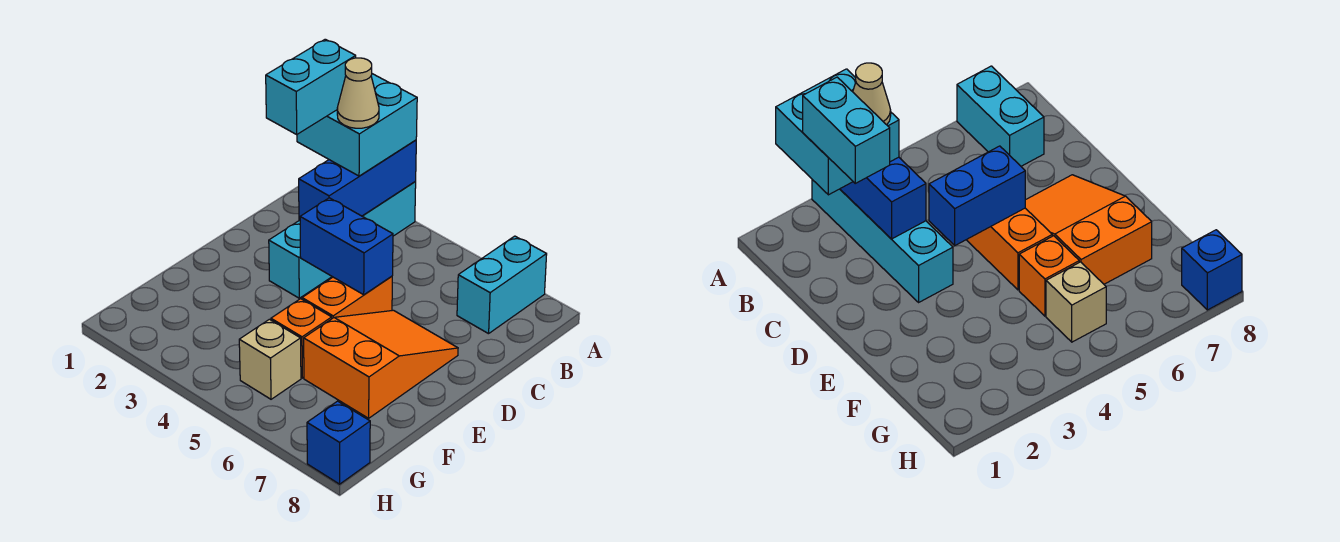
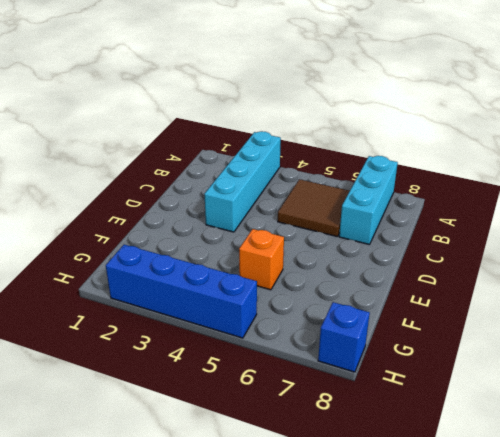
cyan 1x3 brick [339,156,398,245] -> cyan 1x2 brick [457,236,547,334]
brown 2x2 tile [278,179,350,237] -> none
blue 1x4 brick [106,245,257,338] -> none
none -> orange 1x2 brick [302,276,392,318]
none -> orange 2x3 slope [304,310,458,418]
none -> tan 1x1 brick [239,319,301,399]

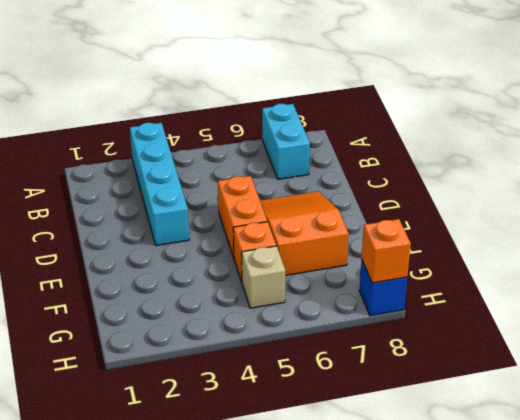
orange 1x1 brick [362,219,411,283] -> none
none -> blue 1x3 brick [299,140,416,221]
none -> blue 1x2 brick [300,198,393,295]
none -> cyan 2x2 brick [297,74,417,176]

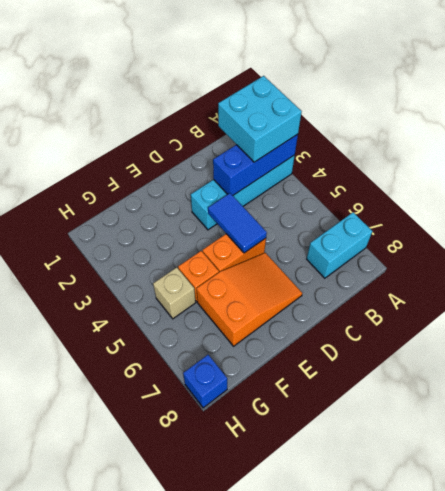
blue 1x2 tile [208,193,267,253] -> blue 1x2 brick [300,198,393,295]
none -> cyan 1x2 brick [266,39,356,134]
none -> tan 1x1 cone [337,58,379,128]

